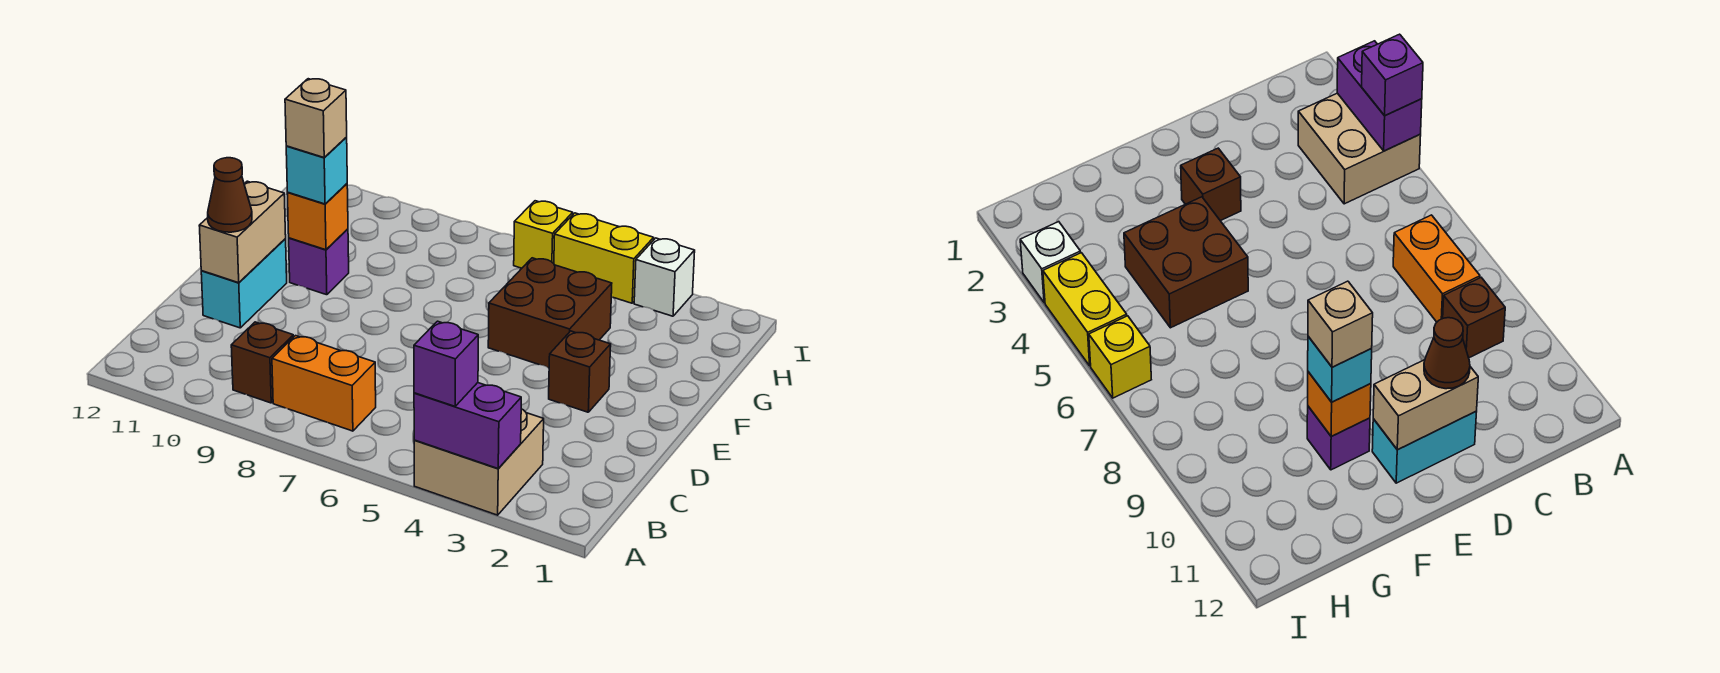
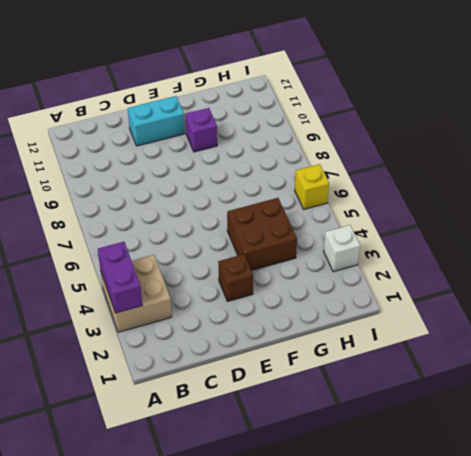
none -> orange 1x2 brick [272,336,376,431]
none -> brown 1x1 brick [231,322,293,403]
none -> yellow 1x2 brick [554,213,654,303]

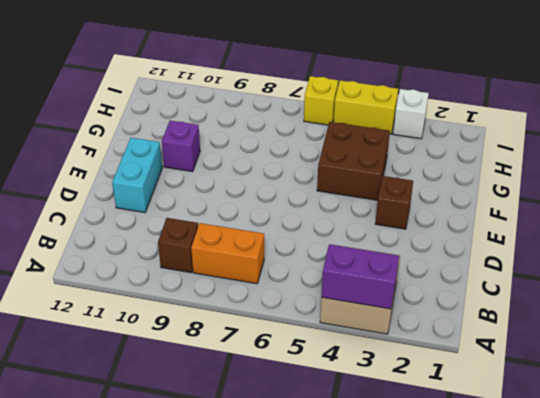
none -> tan 1x2 brick [199,181,286,283]
none -> orange 1x1 brick [287,184,348,250]
none -> purple 1x1 brick [414,321,478,406]

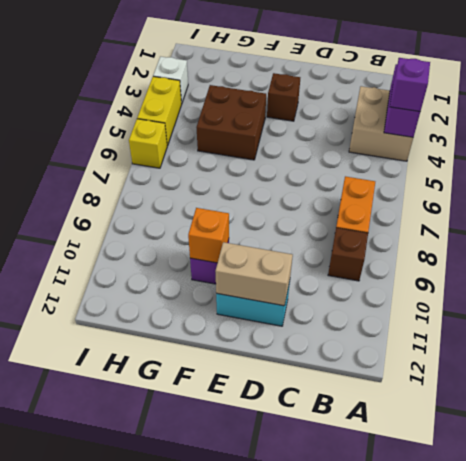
none -> brown 1x1 cone [208,158,252,232]
none -> cyan 1x1 brick [286,137,347,204]
none -> tan 1x1 brick [285,79,347,158]

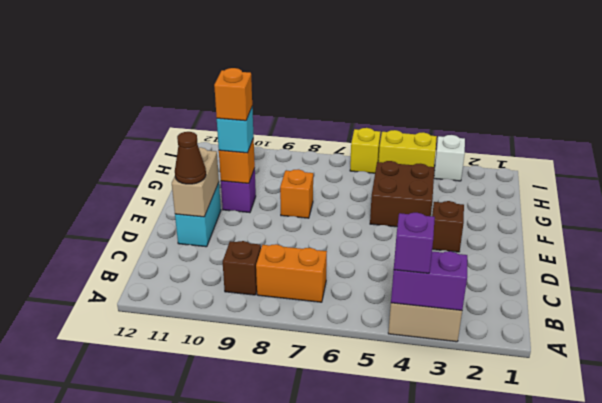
orange 1x1 brick [280,169,313,218] -> none
orange 1x1 brick [214,68,252,121] -> tan 1x1 brick [285,79,347,158]

